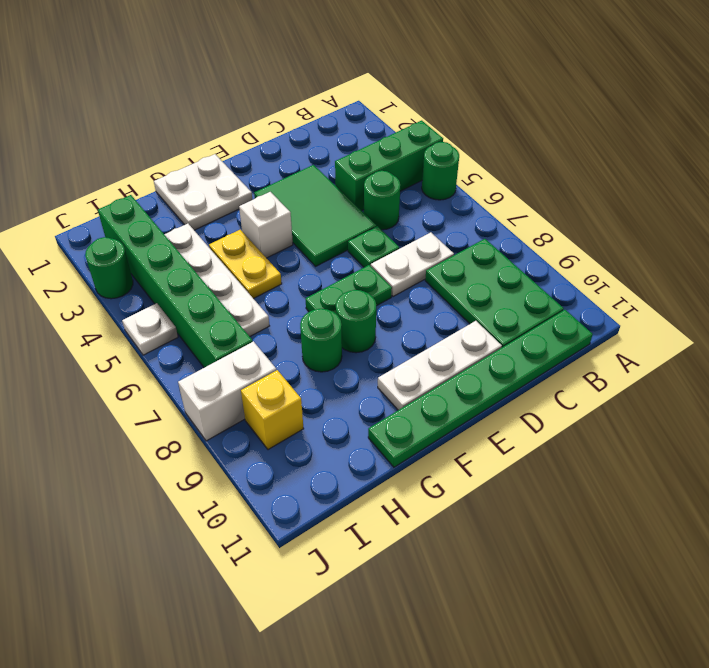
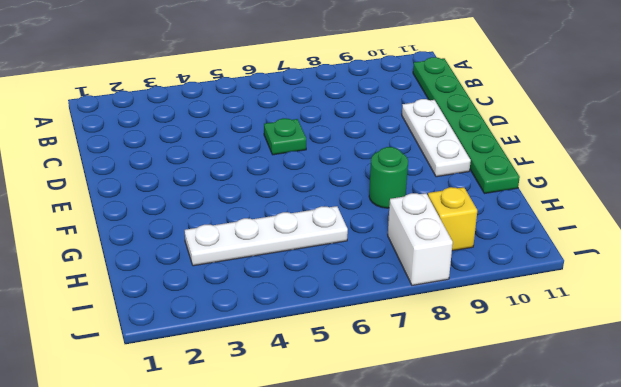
none -> green 1x3 brick [335,121,443,211]
none -> green 1x1 round brick [422,142,459,200]
none -> green 2x3 plate [425,239,564,347]

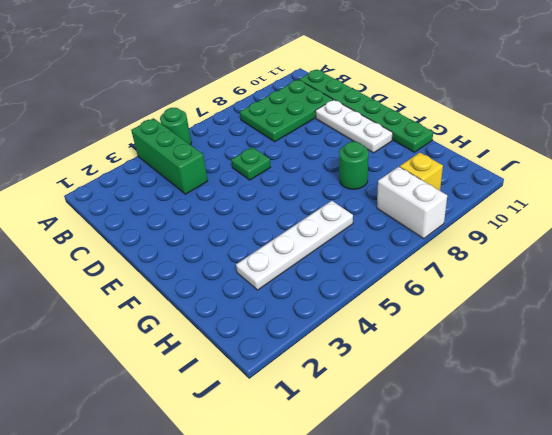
none -> green 1x1 round brick [364,171,400,230]
none -> white 1x2 plate [371,232,454,297]
none -> green 2x3 tile [254,165,376,266]

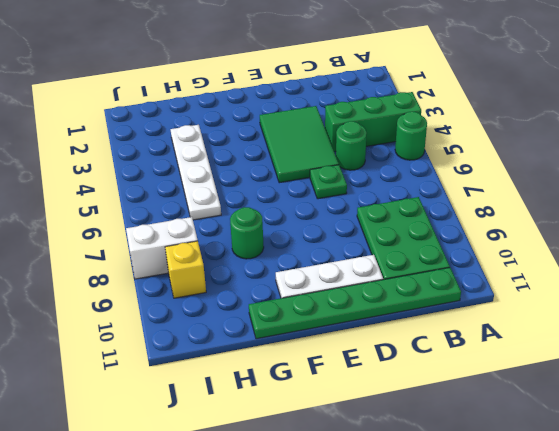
none -> white 1x2 plate [371,232,454,297]
none -> green 1x2 plate [306,265,392,313]
none -> white 2x2 plate [154,154,252,230]

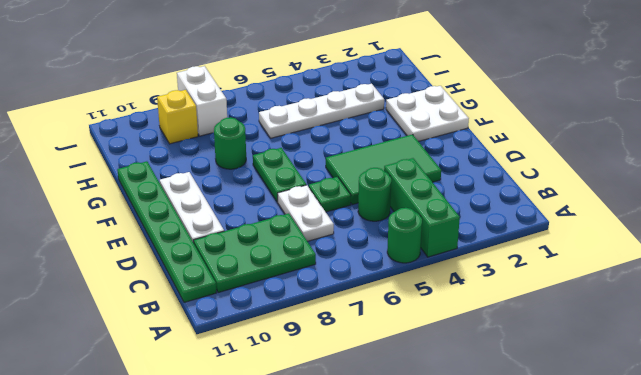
none -> white 1x1 brick [239,192,293,258]
none -> green 1x1 round brick [336,290,376,353]
none -> yellow 1x2 plate [209,230,282,299]

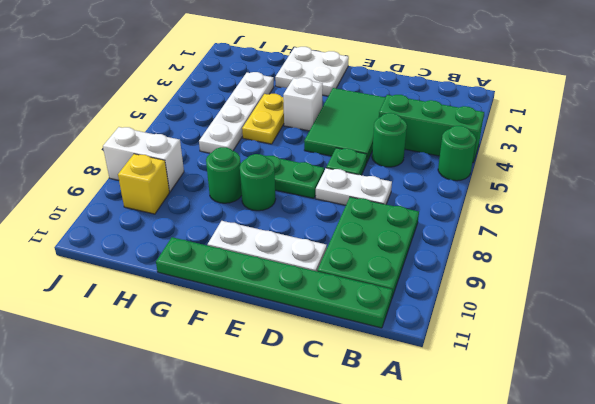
none -> green 1x6 brick [98,195,253,368]
none -> green 1x1 round brick [85,237,133,299]
none -> white 1x1 plate [122,303,178,355]

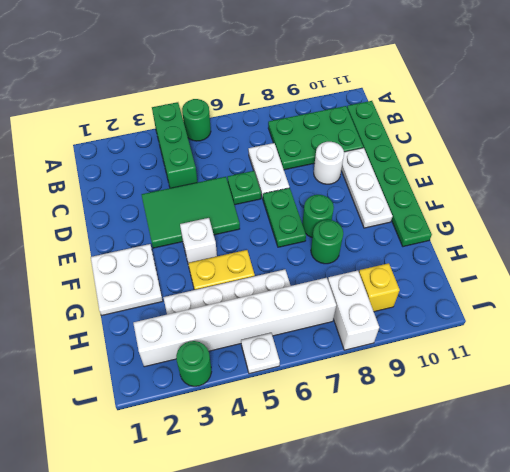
white 1x1 round brick [314,142,344,184] -> none
white 1x6 brick [133,278,336,367] -> green 1x6 brick [98,195,253,368]
none -> green 1x1 round brick [364,171,400,230]

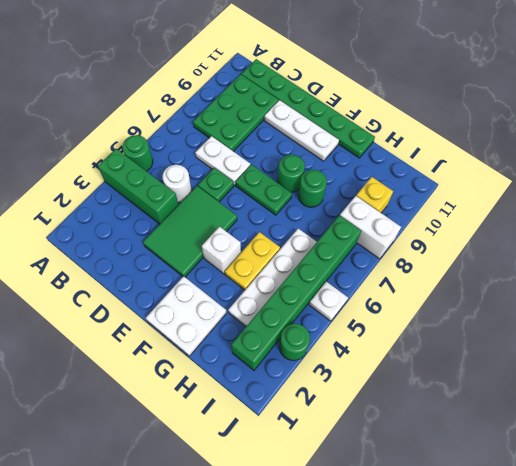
white 1x1 round brick [163,165,191,202] -> green 1x1 round brick [364,171,400,230]

